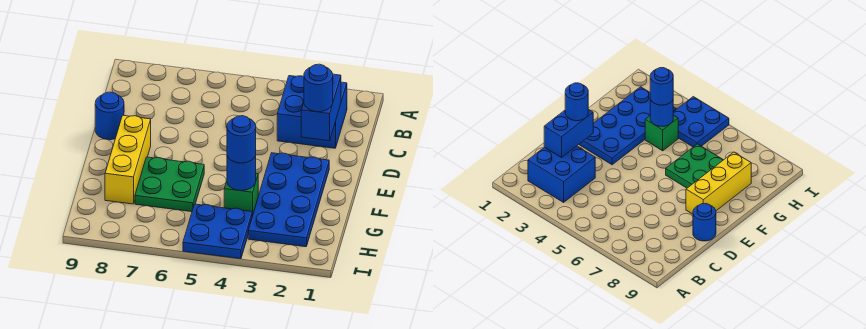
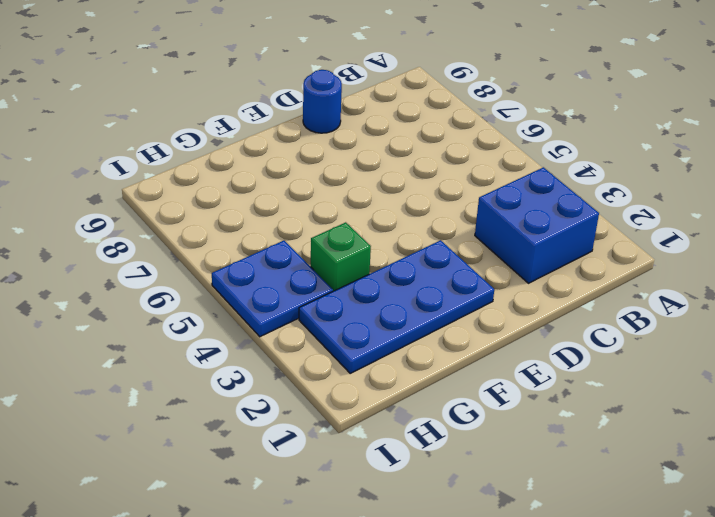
none -> yellow 1x3 brick [105,115,151,204]
none -> green 2x2 plate [135,157,204,212]

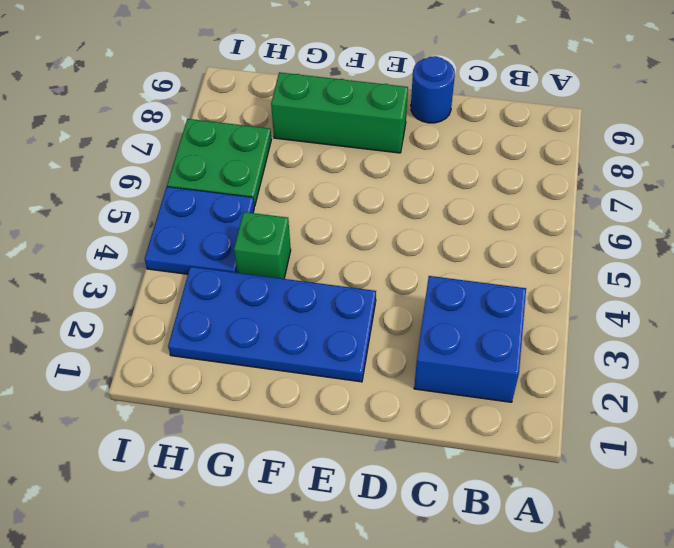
green 1x3 brick [271,72,408,153] -> yellow 1x3 brick [105,115,151,204]
green 2x2 plate [167,119,272,206] -> green 2x2 plate moved to [135,157,204,212]
none -> blue 1x2 brick [301,74,341,141]
none -> blue 1x1 round brick [227,156,256,190]

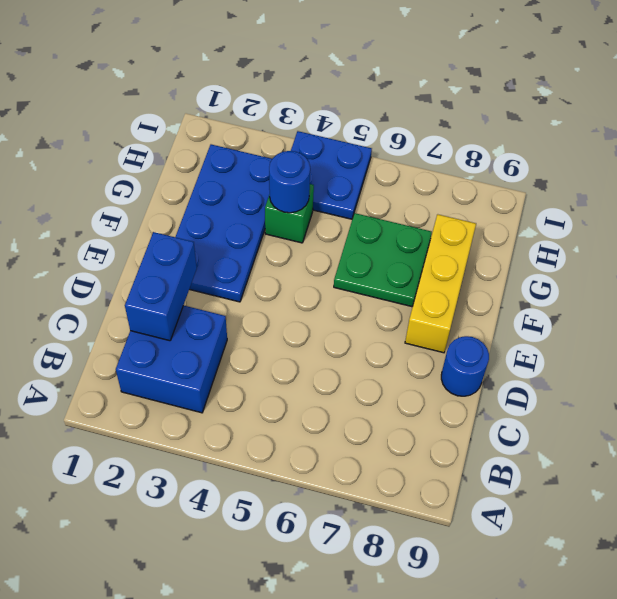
none -> blue 1x1 round brick [304,64,333,112]
none -> blue 1x1 round brick [227,116,256,163]

